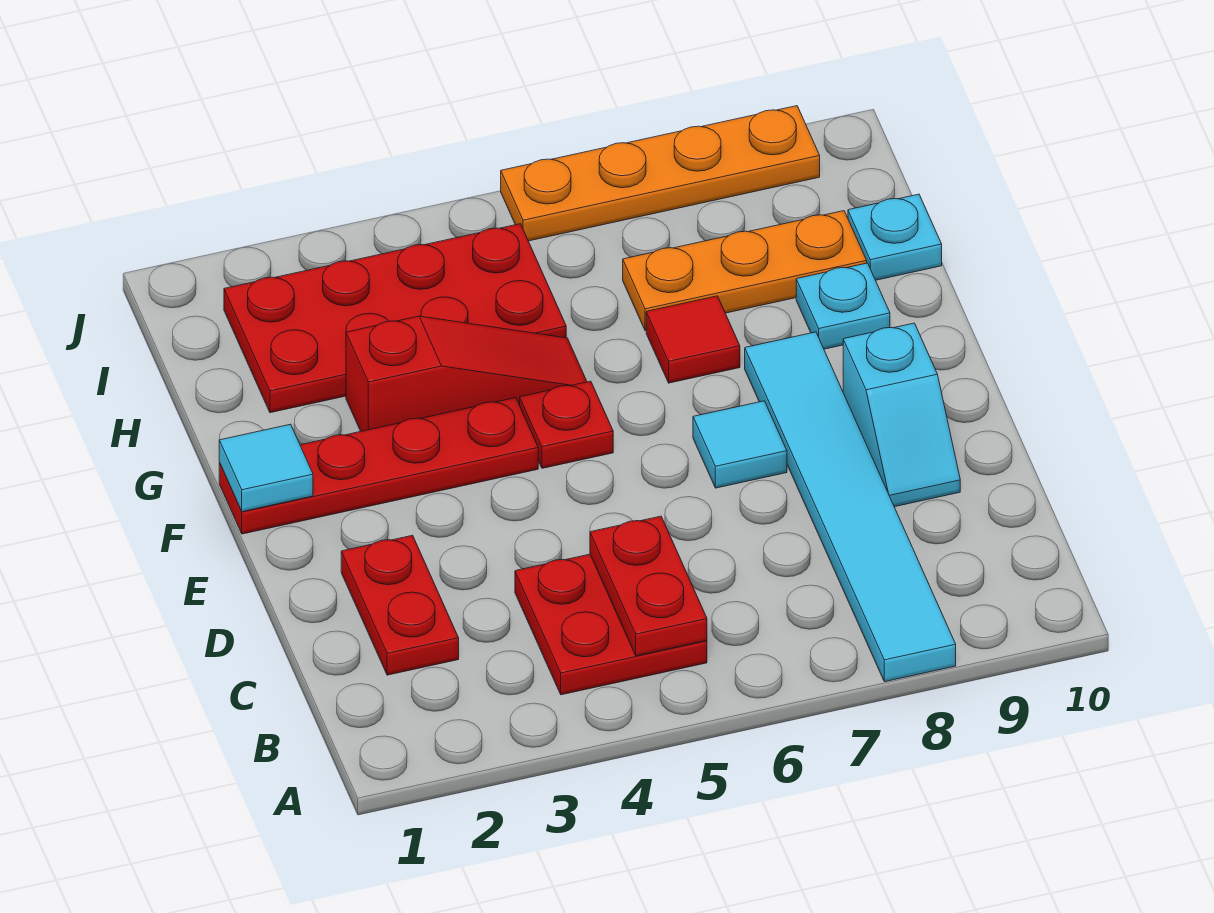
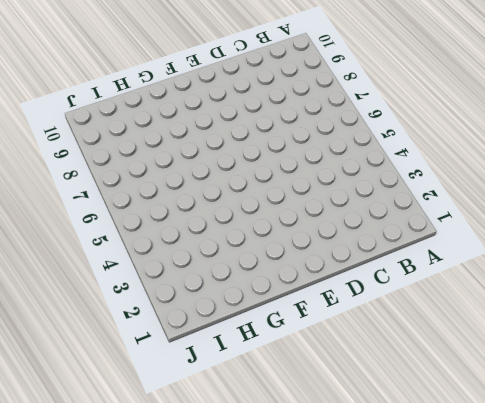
none -> cyan 1x6 tile [745,332,956,682]
none -> red 2x2 plate [515,554,707,695]
none -> red 1x2 plate [341,535,459,675]

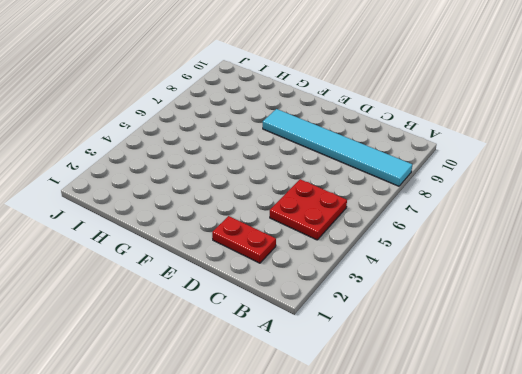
none -> cyan 1x2 slope [843,323,960,507]
none -> cyan 1x1 tile [693,401,787,488]
none -> red 1x4 plate [219,398,538,534]

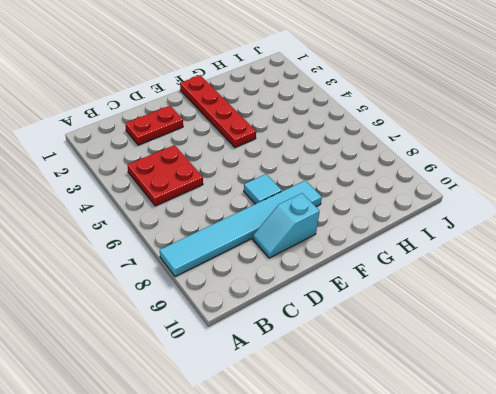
none -> red 1x1 plate [520,381,613,468]
none -> red 1x3 slope [346,316,587,431]
none -> red 1x1 tile [646,296,740,383]

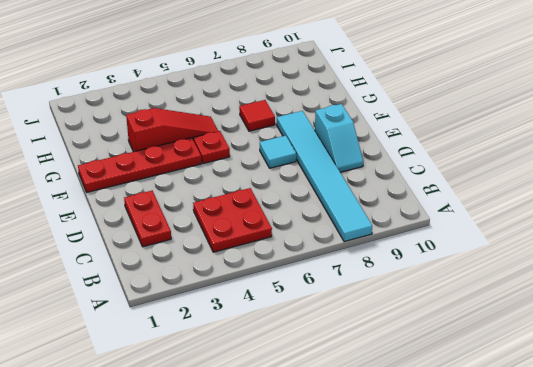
none -> cyan 1x1 plate [796,263,890,349]
none -> red 2x4 plate [224,224,566,413]
none -> orange 1x3 plate [623,211,867,331]

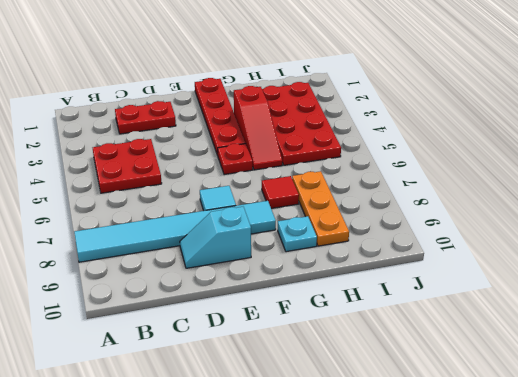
none -> cyan 1x1 plate [848,194,942,280]
none -> orange 1x4 plate [501,106,820,241]
none -> red 1x2 plate [590,516,707,656]

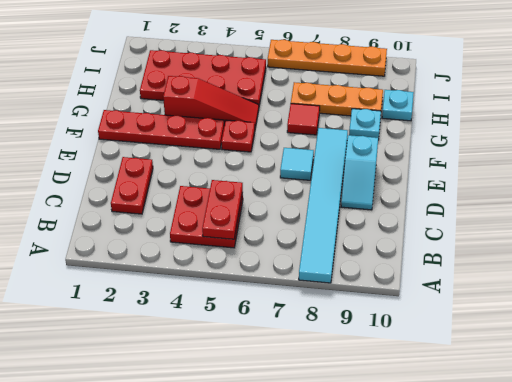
none -> cyan 1x1 tile [219,424,313,512]

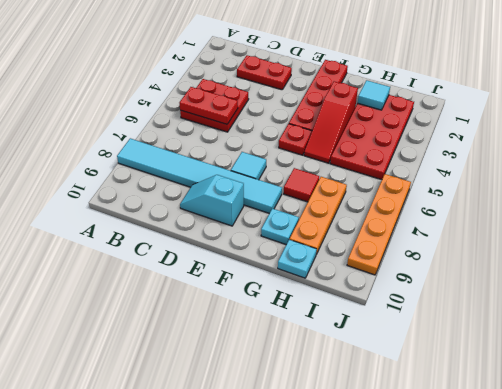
cyan 1x1 tile [358,80,390,110] -> cyan 1x1 tile moved to [219,424,313,512]

